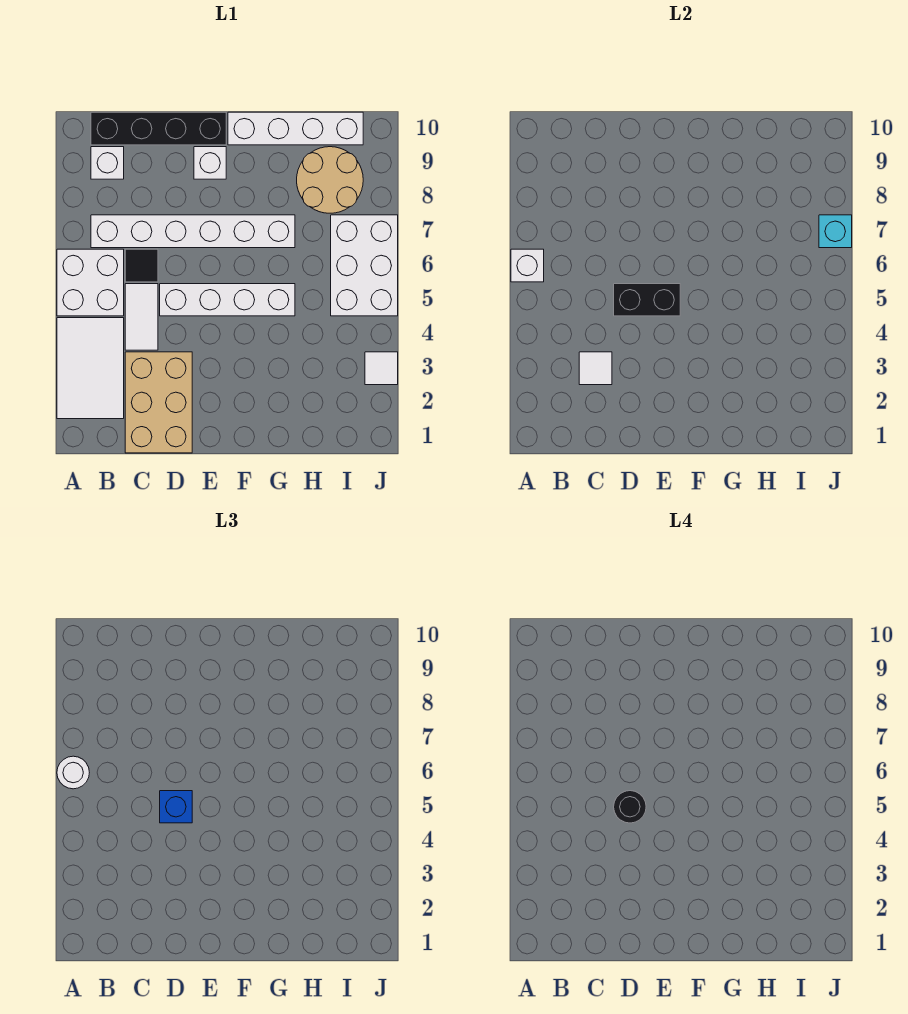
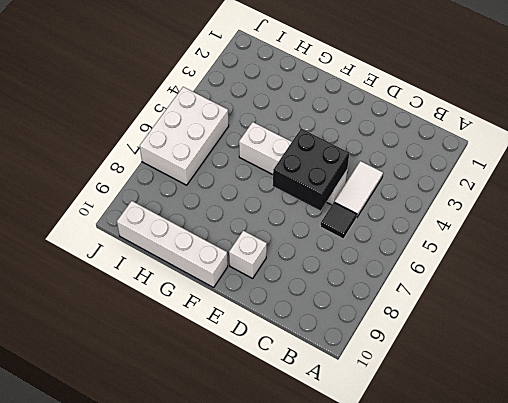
black 2x2 brick [273,129,349,211] -> black 1x2 brick [614,284,680,316]
none -> white 2x3 tile [57,318,124,419]
none -> white 2x2 brick [57,249,124,316]
none -> white 1x6 brick [91,215,295,248]

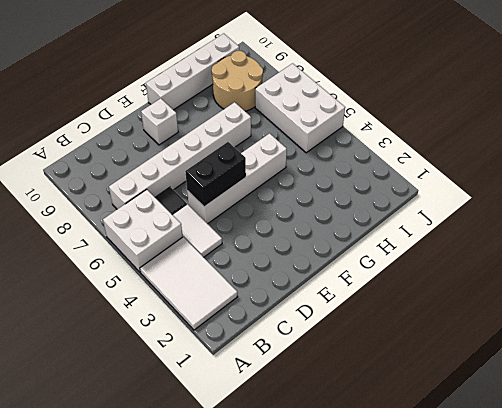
none -> white 1x1 brick [91,147,124,179]
none -> black 1x4 brick [91,112,226,145]
none -> tan 2x3 brick [125,352,192,453]

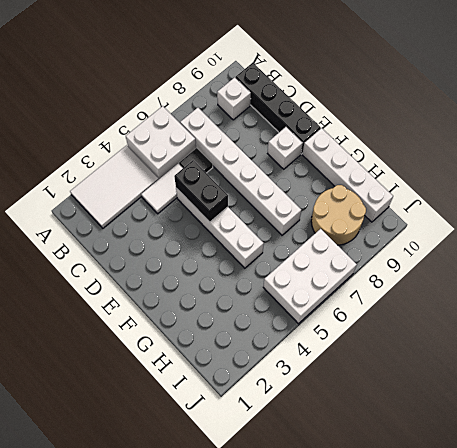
none -> tan 2x3 brick [125,352,192,453]
none -> white 1x1 tile [365,352,398,385]
none -> white 1x1 brick [511,249,544,282]

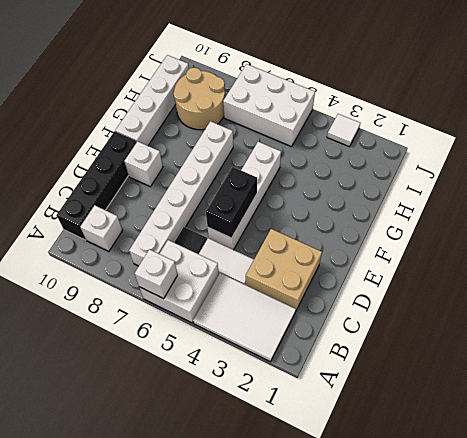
tan 2x2 brick [246,229,322,310] -> tan 2x3 brick [125,352,192,453]
none -> white 1x1 tile [579,352,612,385]
none -> cyan 1x1 brick [819,215,852,248]
none -> white 1x1 round brick [57,756,89,789]

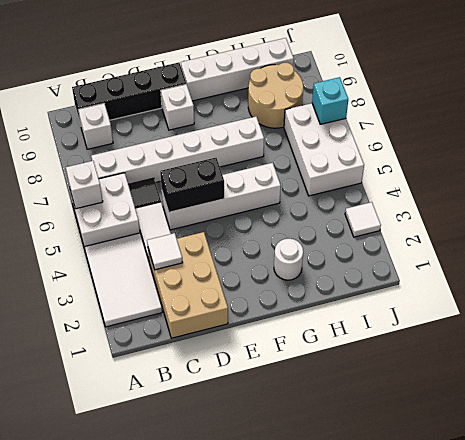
white 1x1 round brick [274,239,303,280] -> white 1x1 round brick moved to [57,756,89,789]
none -> blue 1x1 brick [160,791,192,823]
none -> black 1x1 round brick [614,791,646,823]

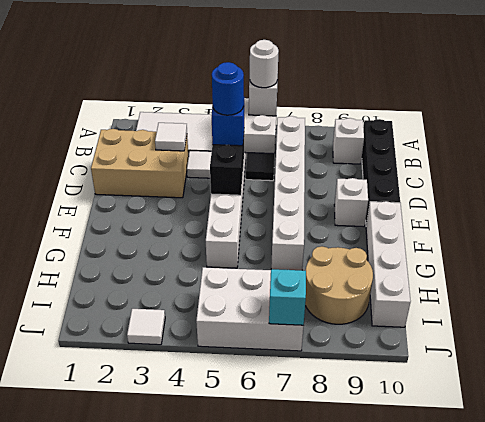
blue 1x1 round brick [212,62,244,115] -> black 1x1 round brick [614,791,646,823]

